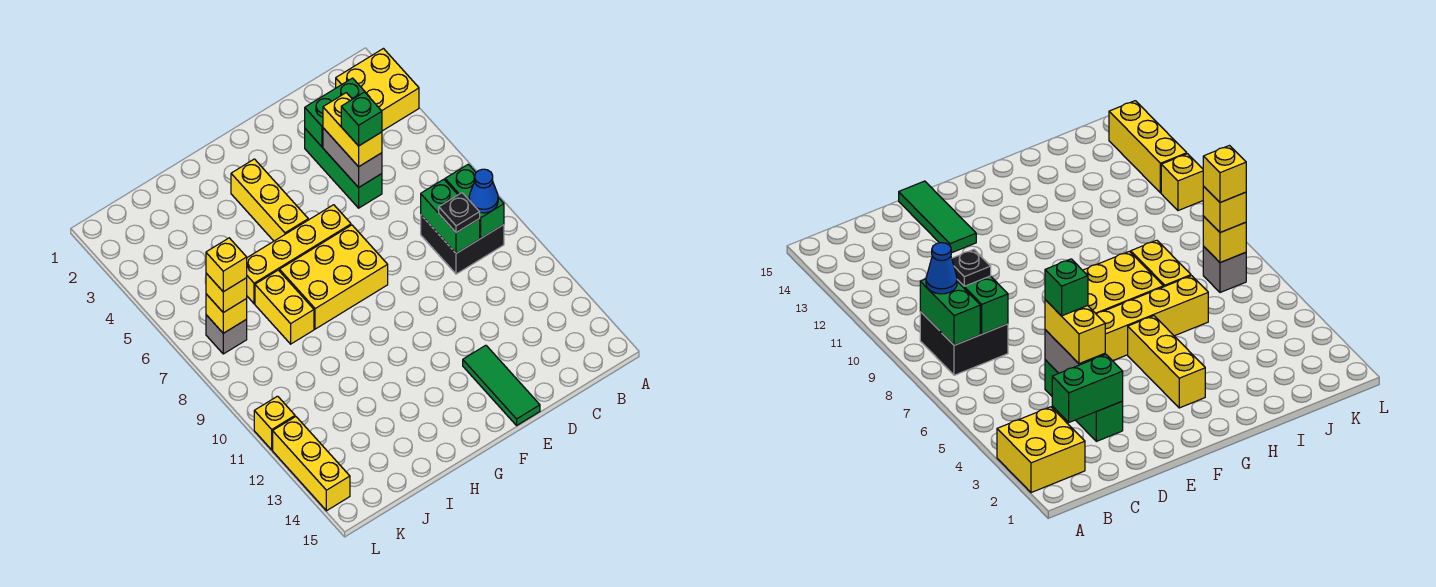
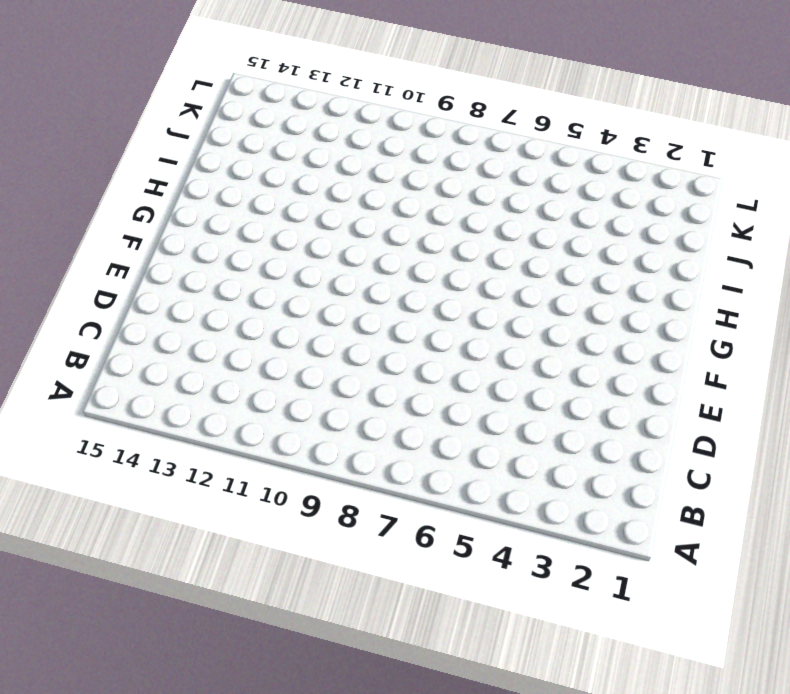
none -> yellow 2x2 brick [336,49,419,131]
none -> black 2x2 brick [421,215,504,274]
none -> green 1x3 brick [305,129,382,208]

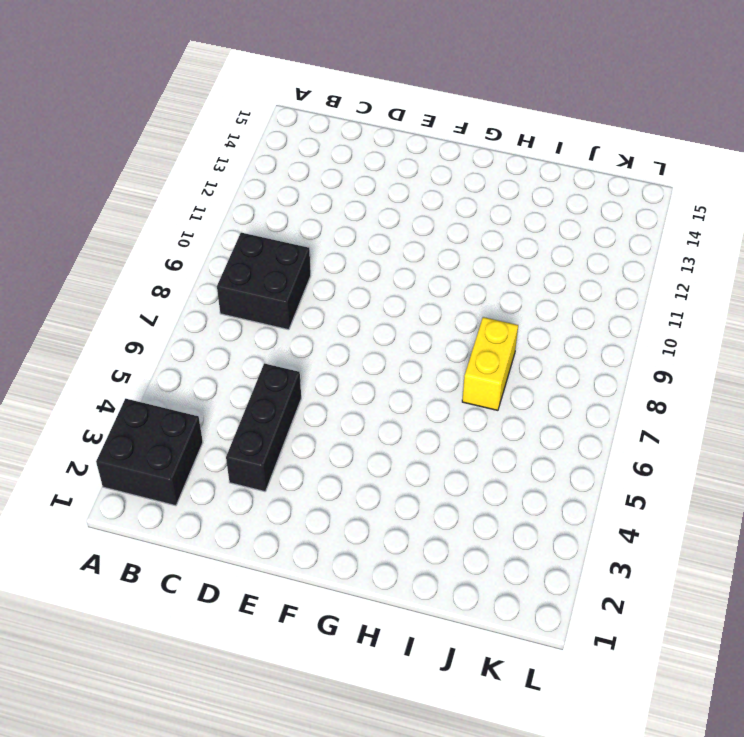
black 2x2 brick [96,399,203,506] -> yellow 2x2 brick [336,49,419,131]
black 1x3 brick [226,363,301,492] -> green 1x3 brick [305,129,382,208]
none -> green 1x3 tile [463,345,540,425]
none -> yellow 1x4 brick [247,205,351,304]
none -> yellow 2x3 brick [280,225,388,329]

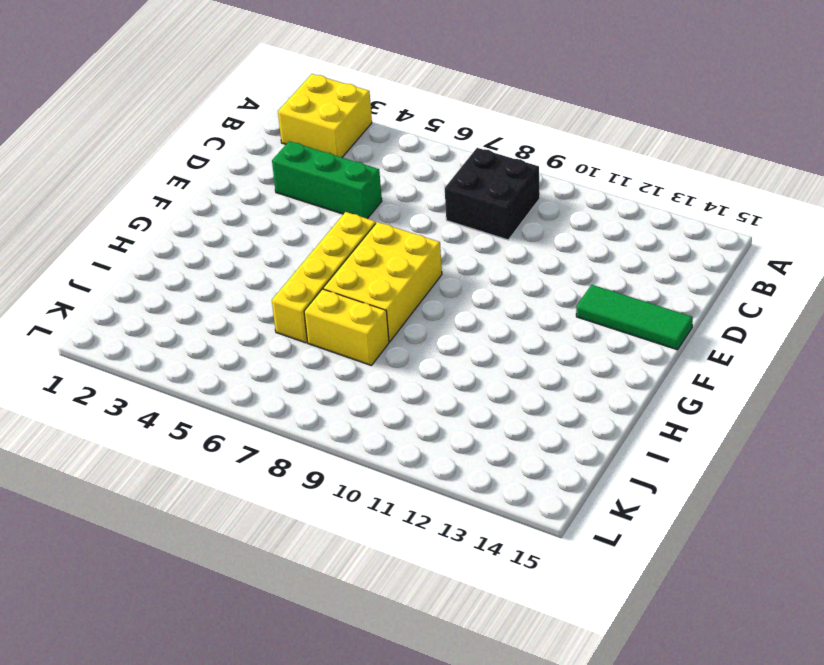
none -> yellow 1x3 brick [231,159,308,241]
none -> grey 1x1 brick [206,315,247,354]
none -> yellow 1x1 brick [254,396,295,450]

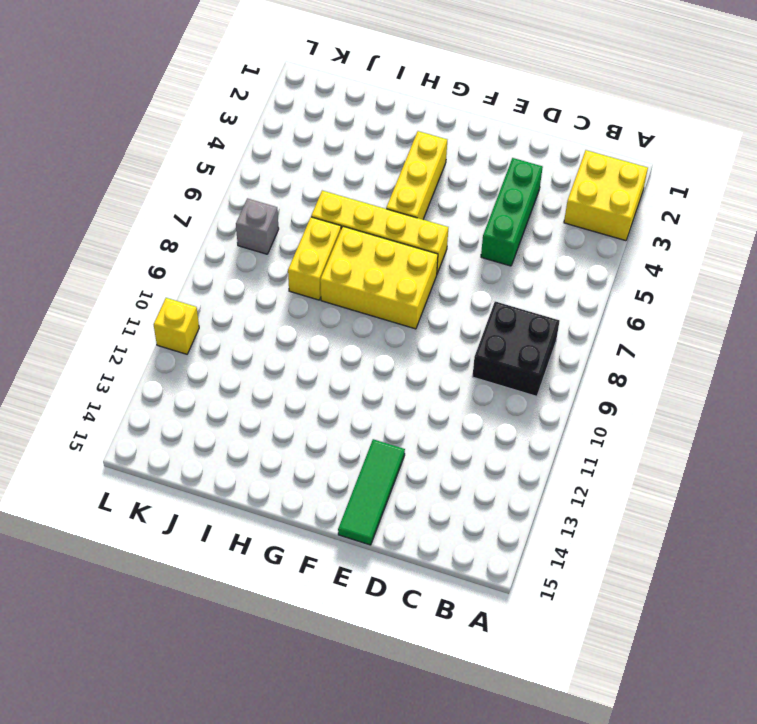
none -> yellow 1x3 brick [273,417,350,511]
none -> green 1x2 brick [445,164,504,238]
none -> green 1x2 brick [305,78,368,147]

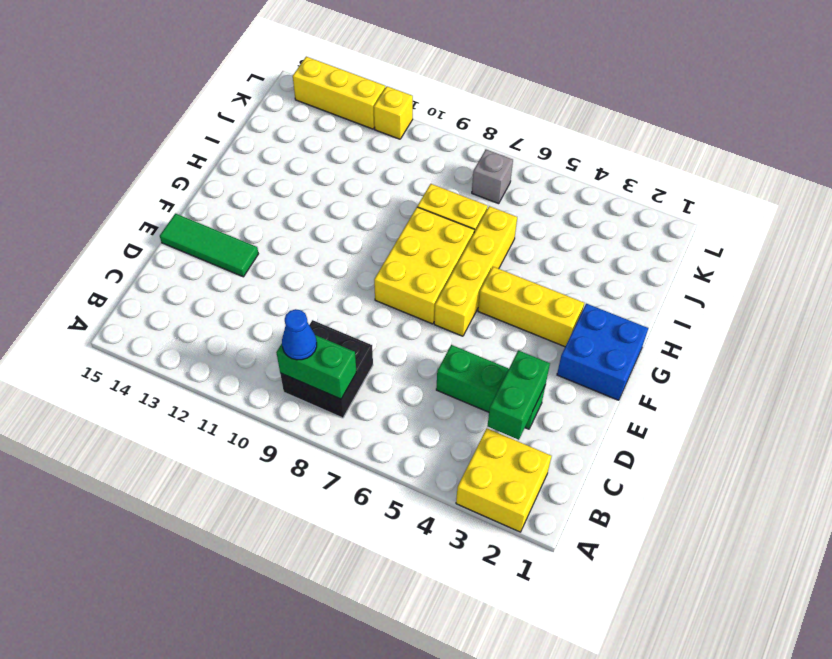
blue 2x2 brick [557,304,648,400] -> none
none -> green 1x2 brick [421,179,480,253]
none -> grey 1x2 brick [323,128,382,188]
none -> yellow 1x1 brick [206,294,247,333]

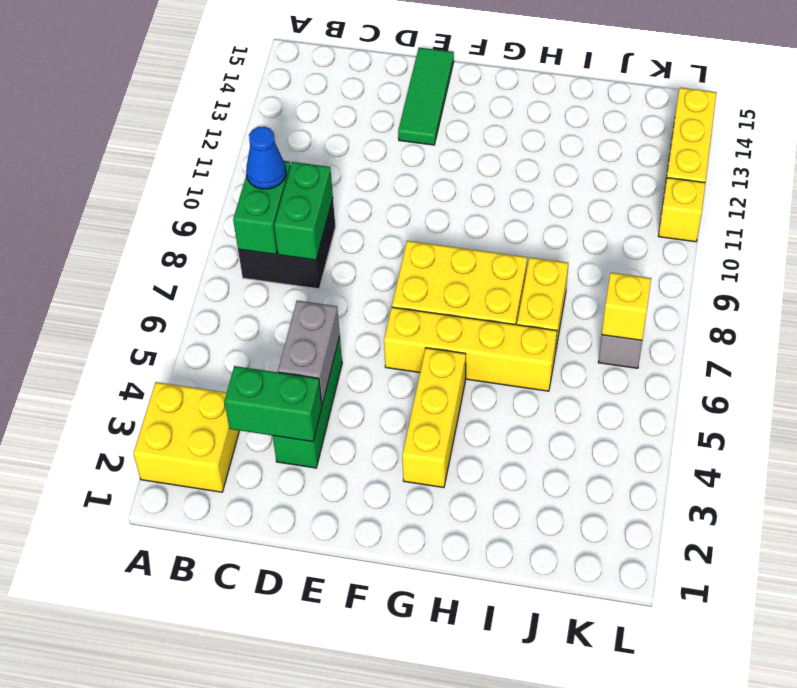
none -> black 1x1 plate [439,193,480,233]
none -> yellow 1x2 brick [323,93,382,167]
none -> yellow 1x1 brick [206,273,247,313]

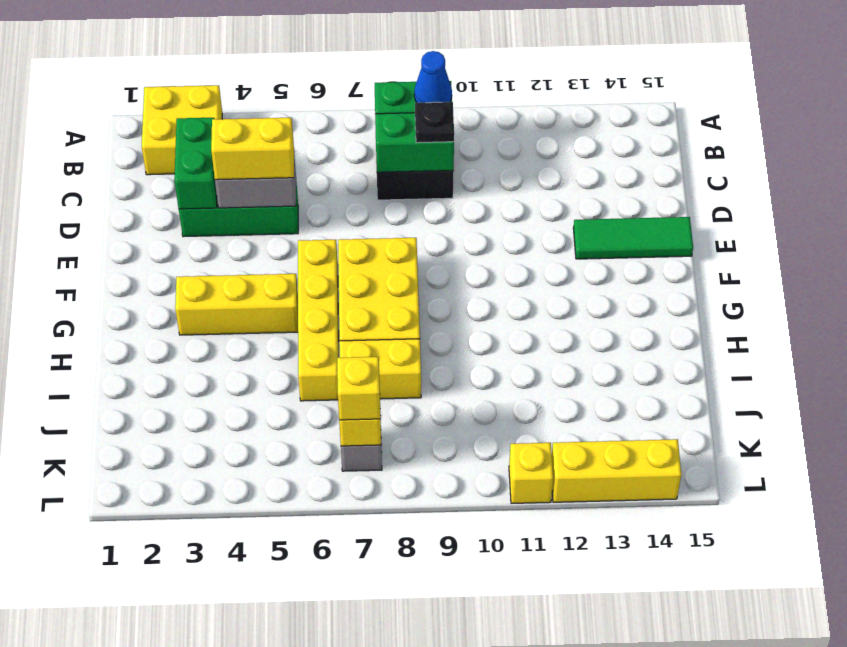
none -> green 1x1 brick [341,92,382,146]
none -> yellow 1x1 brick [206,238,247,292]

